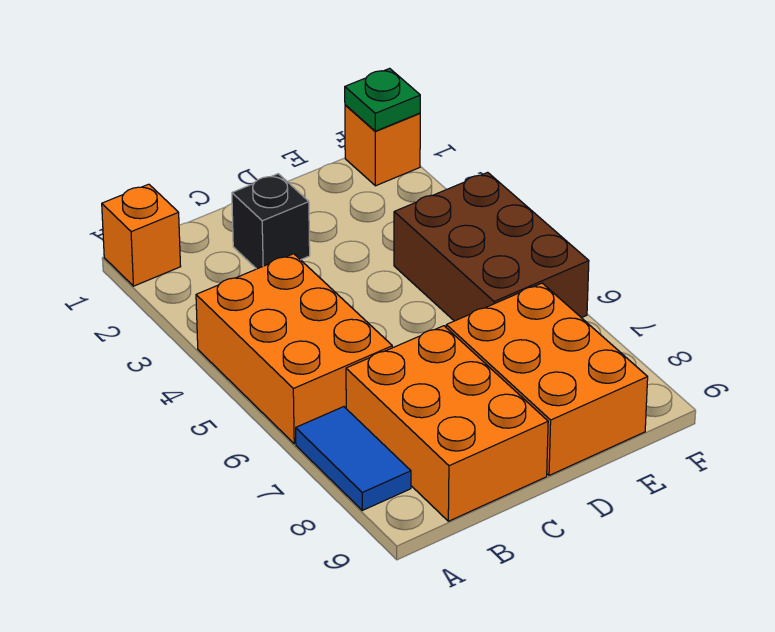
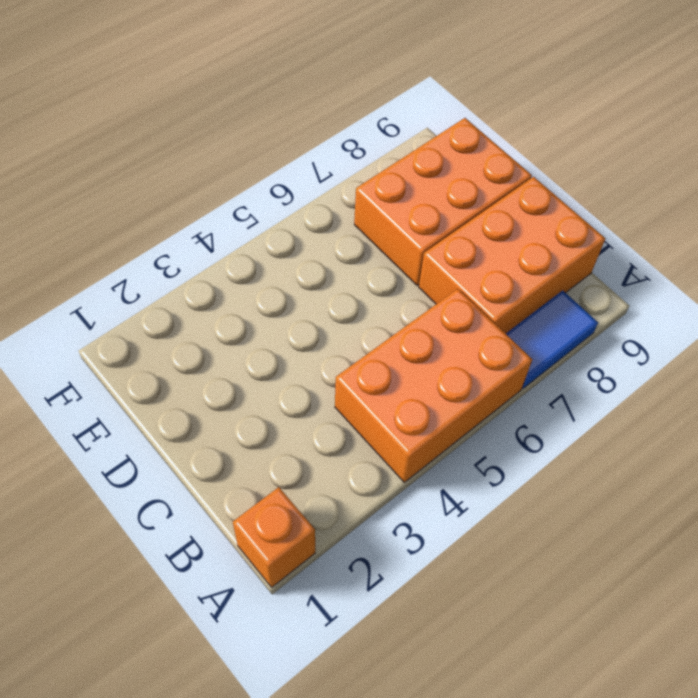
none -> black 1x1 brick [232,174,310,269]
none -> brown 2x3 brick [394,172,589,321]

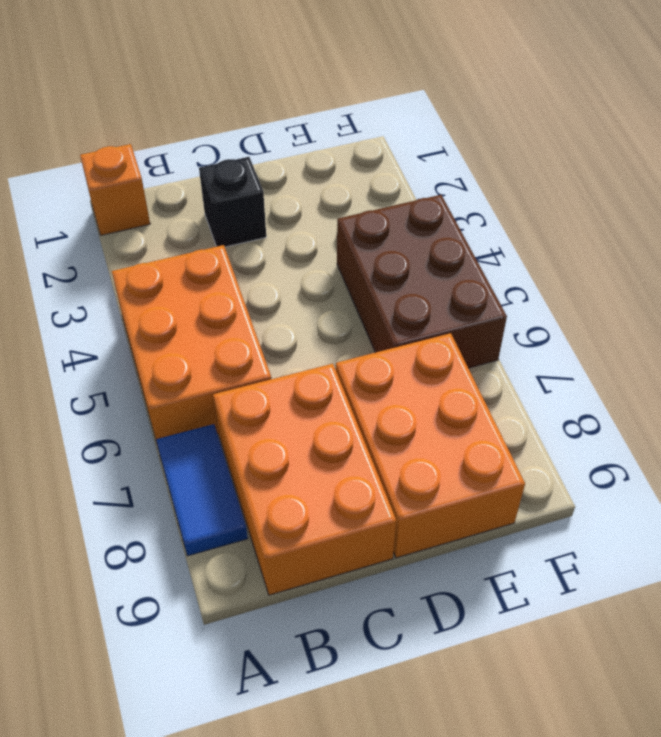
none -> orange 1x1 brick [345,105,420,186]
none -> green 1x1 plate [345,68,420,131]

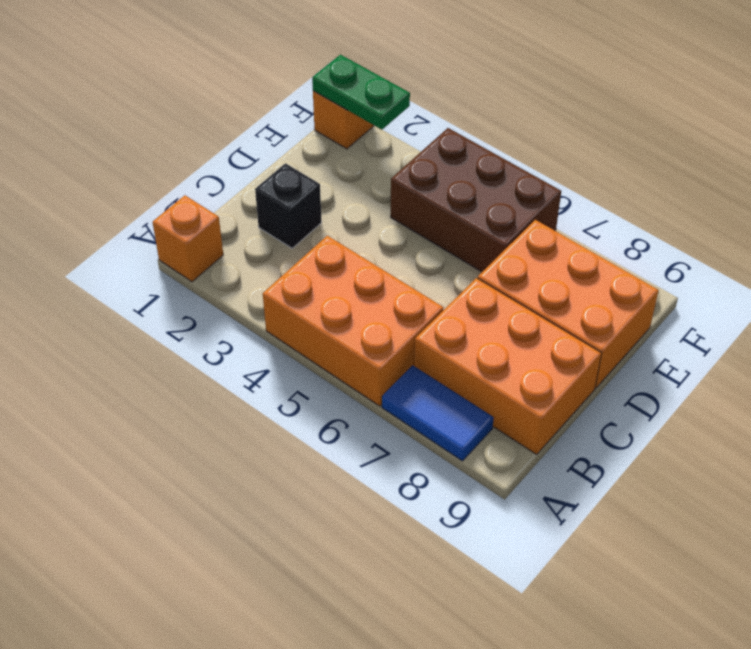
green 1x2 plate [312,55,410,130] -> green 1x1 plate [345,68,420,131]

